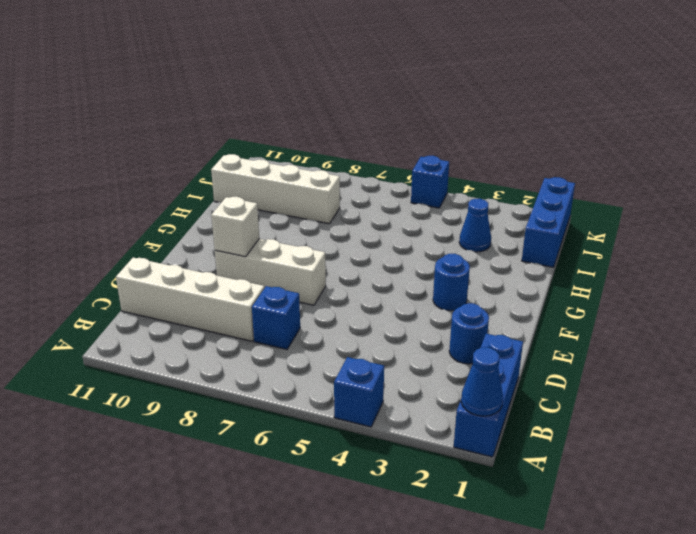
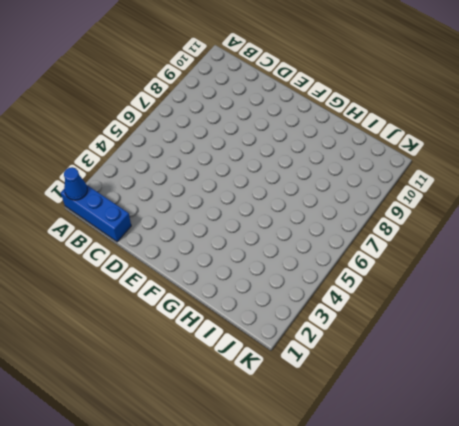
none -> blue 1x1 brick [334,357,384,427]
none -> blue 1x1 brick [252,286,300,349]
none -> white 1x4 brick [116,258,264,341]

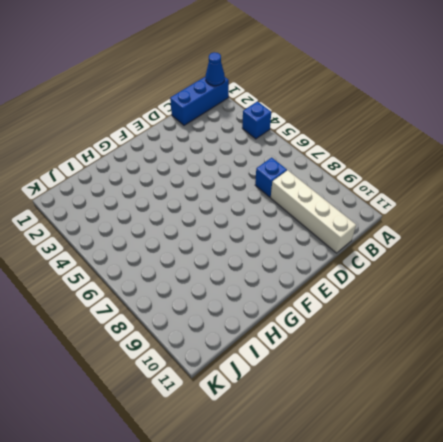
none -> blue 1x1 round brick [449,303,489,364]
none -> white 1x3 brick [215,239,326,305]
none -> blue 1x1 round brick [433,254,470,311]

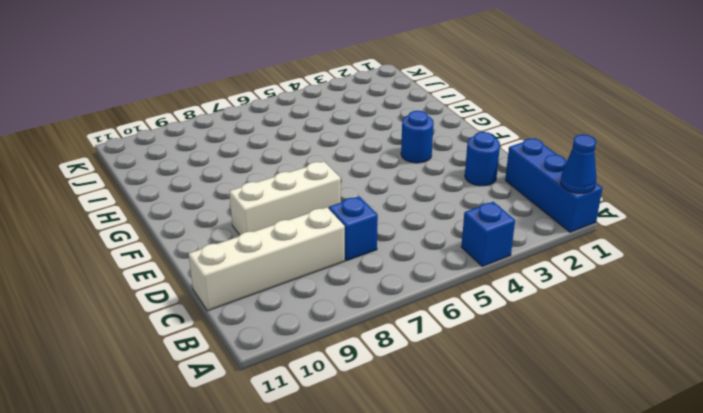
none -> blue 1x3 brick [522,177,575,267]
none -> blue 1x1 cone [459,199,491,252]
none -> white 1x4 brick [211,154,340,224]

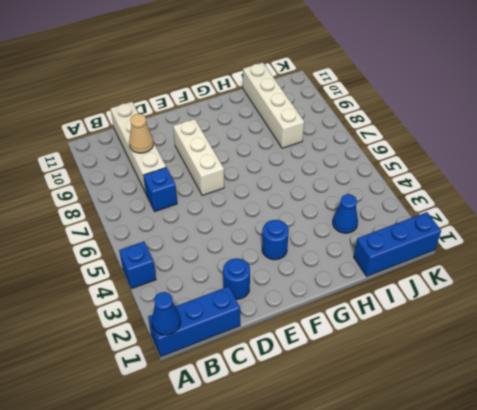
tan 1x1 cone [129,114,154,153] -> none
none -> blue 1x1 brick [411,156,449,208]
none -> white 1x1 brick [211,197,259,257]

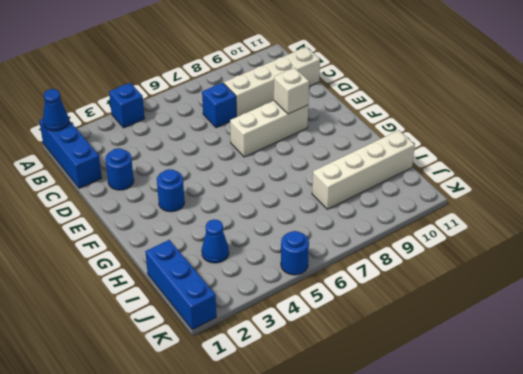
blue 1x1 round brick [281,231,309,275] -> blue 1x1 brick [411,156,449,208]

